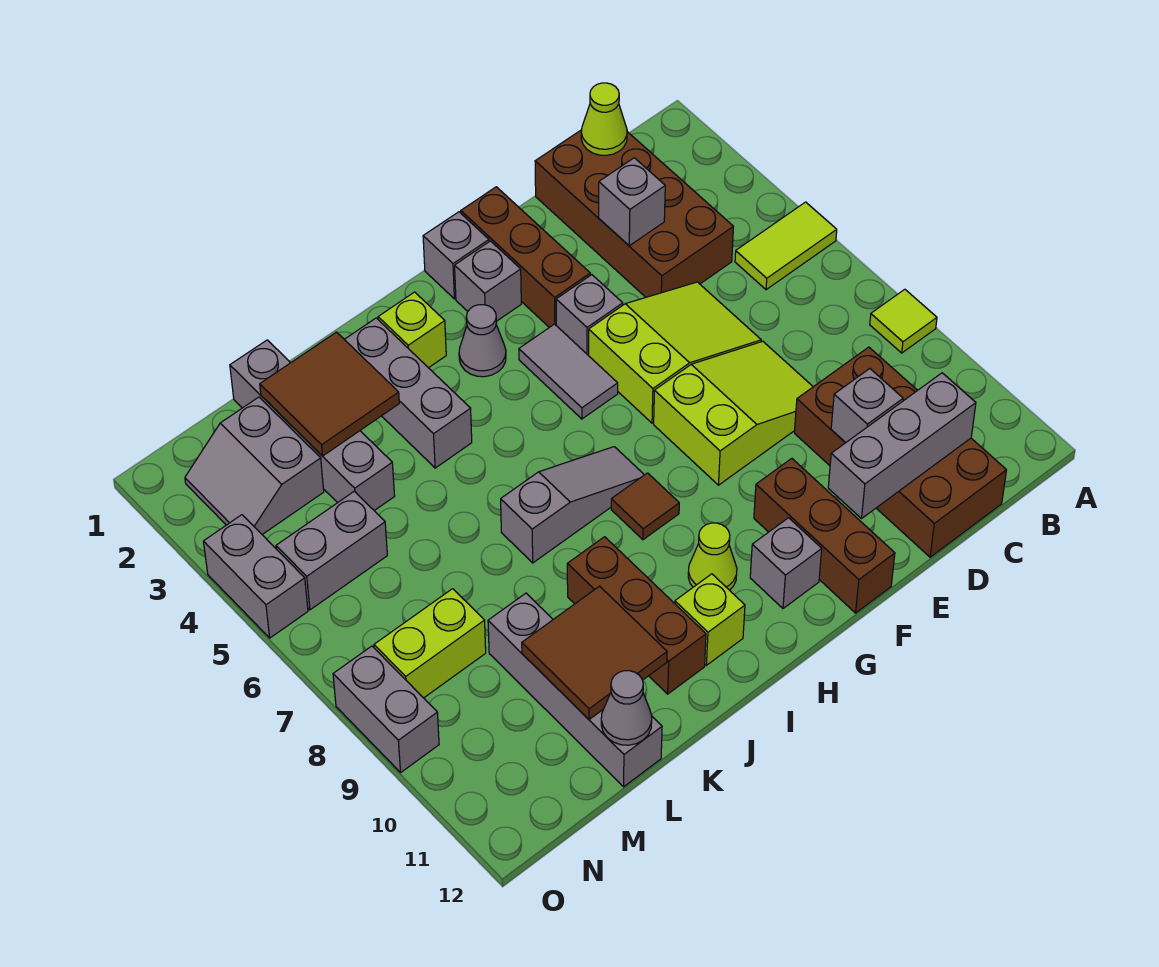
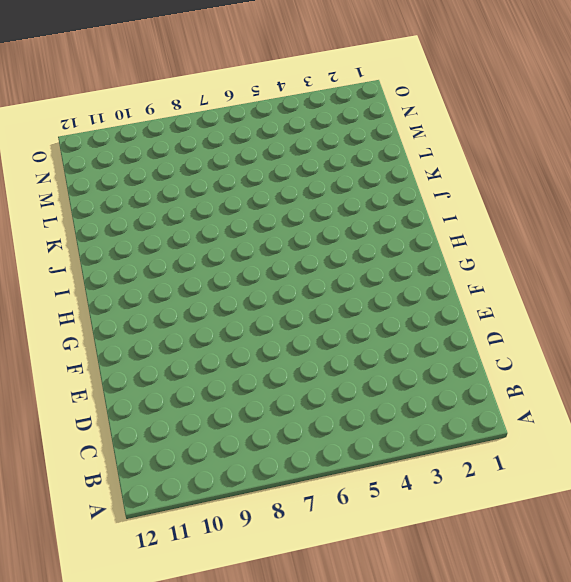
none -> lime 1x2 tile [735,202,837,290]
none -> lime 1x1 tile [870,289,937,353]
none -> brown 2x4 brick [535,130,733,297]
none -> brown 2x4 brick [794,347,1006,557]

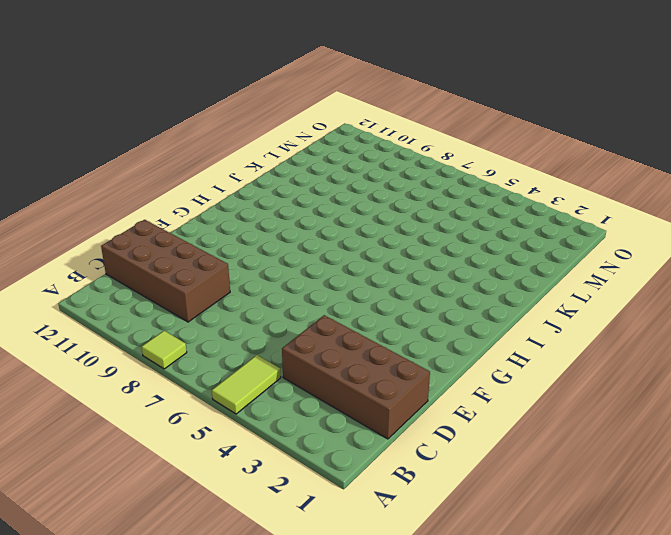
none -> lime 2x3 slope [589,282,761,423]
none -> lime 2x3 slope [654,341,813,485]
none -> brown 1x3 brick [461,187,590,327]
none -> grey 1x1 brick [556,275,623,356]

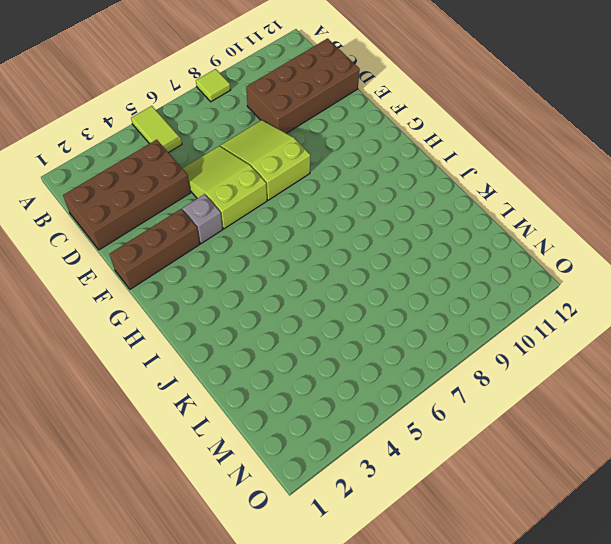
none -> brown 1x3 brick [754,458,895,613]
none -> grey 1x1 brick [423,212,489,299]
none -> grey 1x1 brick [455,241,521,321]
none -> grey 1x2 tile [519,324,618,419]

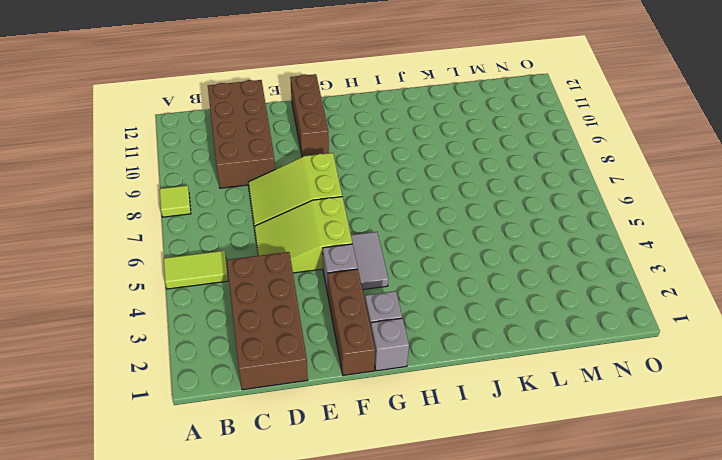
none -> grey 1x1 brick [750,518,822,608]
none -> grey 1x1 cone [459,305,506,377]
none -> grey 1x3 slope [501,447,644,563]
none -> brown 1x1 tile [611,473,679,540]

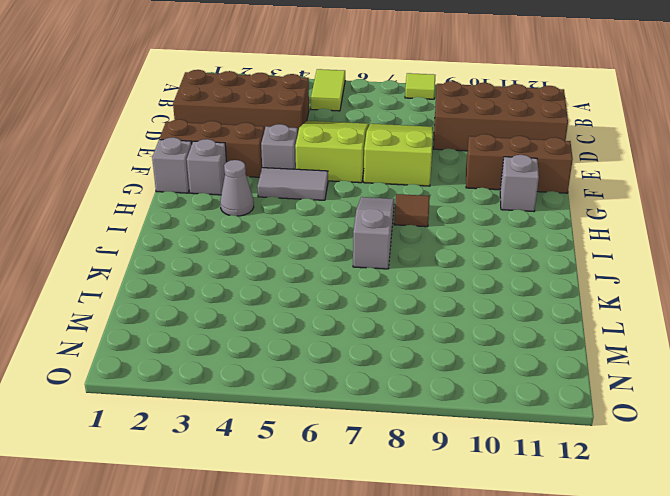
none -> lime 1x1 cone [688,523,737,590]
none -> lime 1x1 brick [378,292,446,368]
none -> lime 1x1 brick [675,574,745,665]
none -> grey 1x3 brick [344,318,472,468]

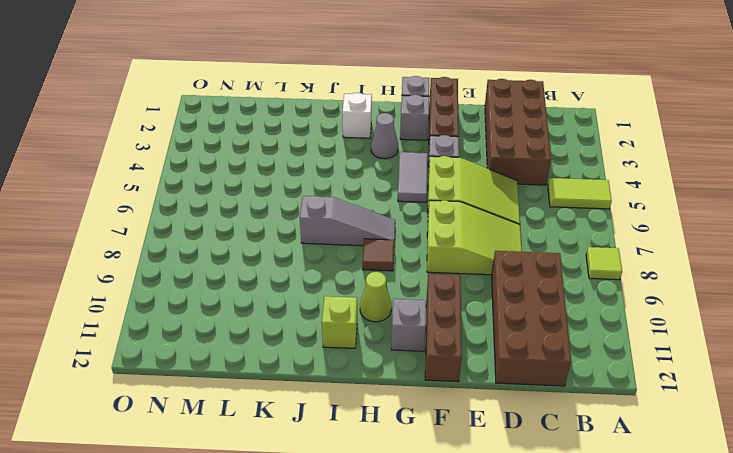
white 1x1 brick [342,93,372,138] -> lime 1x1 brick [378,292,446,368]
none -> grey 1x3 brick [344,318,472,468]
none -> brown 1x3 brick [567,537,706,694]
none -> grey 1x4 brick [230,340,395,511]
none -> grey 1x4 brick [488,593,662,787]

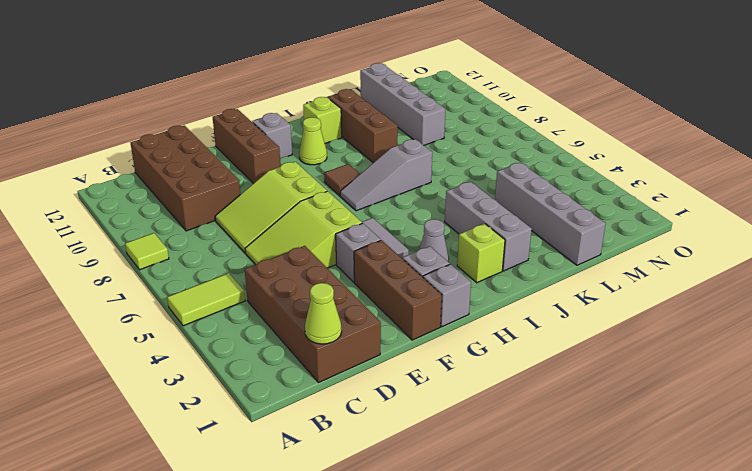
none -> grey 2x2 slope [185,397,324,534]
none -> grey 1x2 brick [276,491,387,610]
none -> lime 1x2 brick [374,589,486,698]
none -> grey 1x2 brick [203,515,308,638]

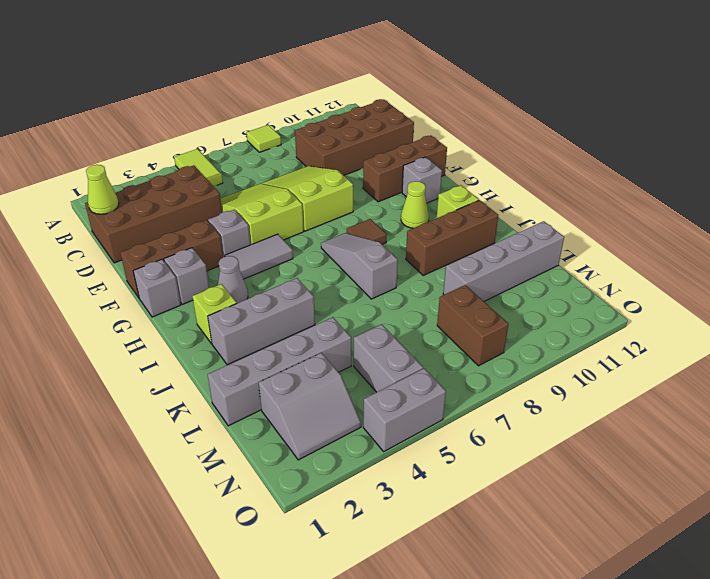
brown 1x2 brick [437,285,509,366] -> lime 1x2 brick [374,589,486,698]
none -> grey 1x2 brick [333,646,439,772]
none -> grey 1x3 brick [828,373,976,519]
none -> grey 1x1 brick [599,158,665,246]
none -> grey 1x1 brick [831,369,903,443]

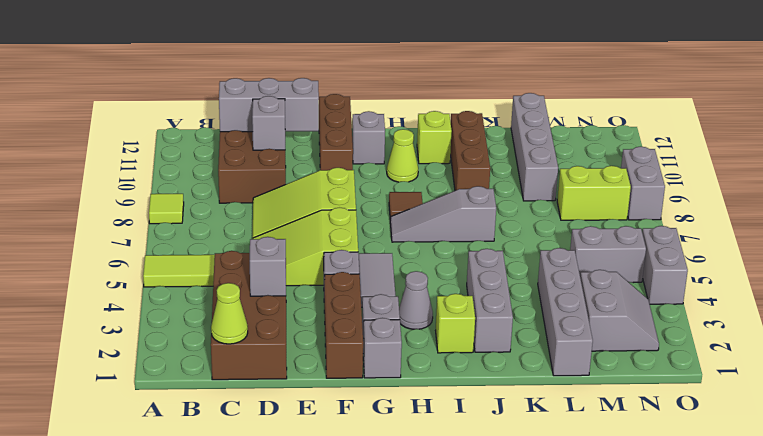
none -> brown 2x2 tile [260,332,399,456]
none -> brown 2x2 tile [522,586,667,719]
none -> grey 1x1 cone [601,671,652,745]

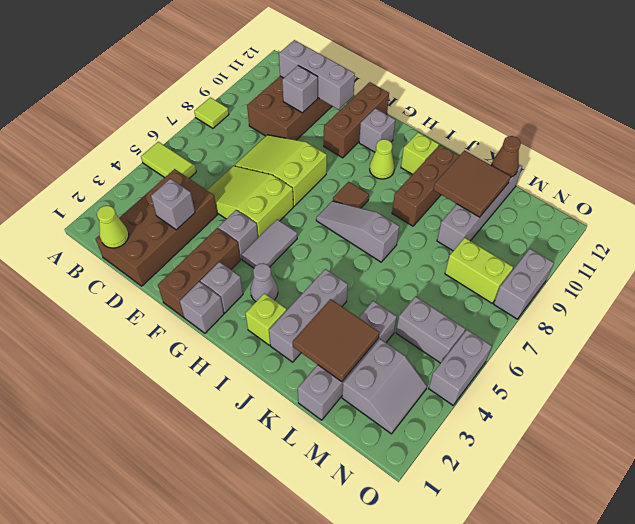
brown 1x1 cone [492,136,521,177] -> grey 1x1 cone [601,671,652,745]

